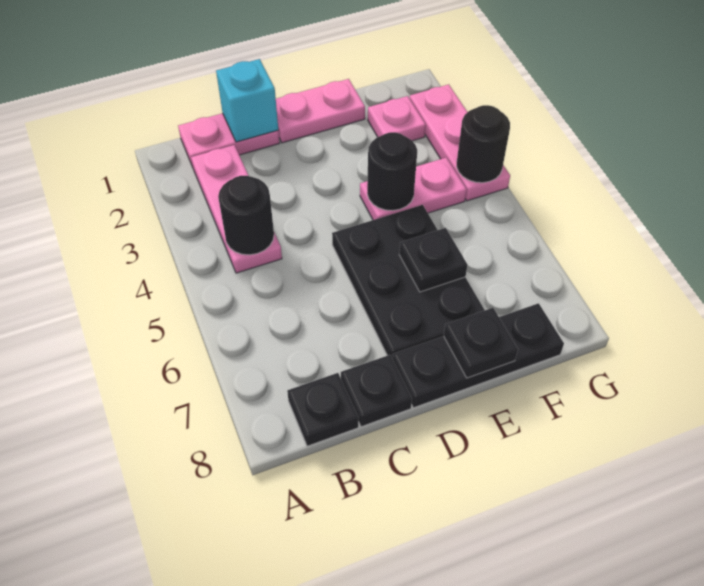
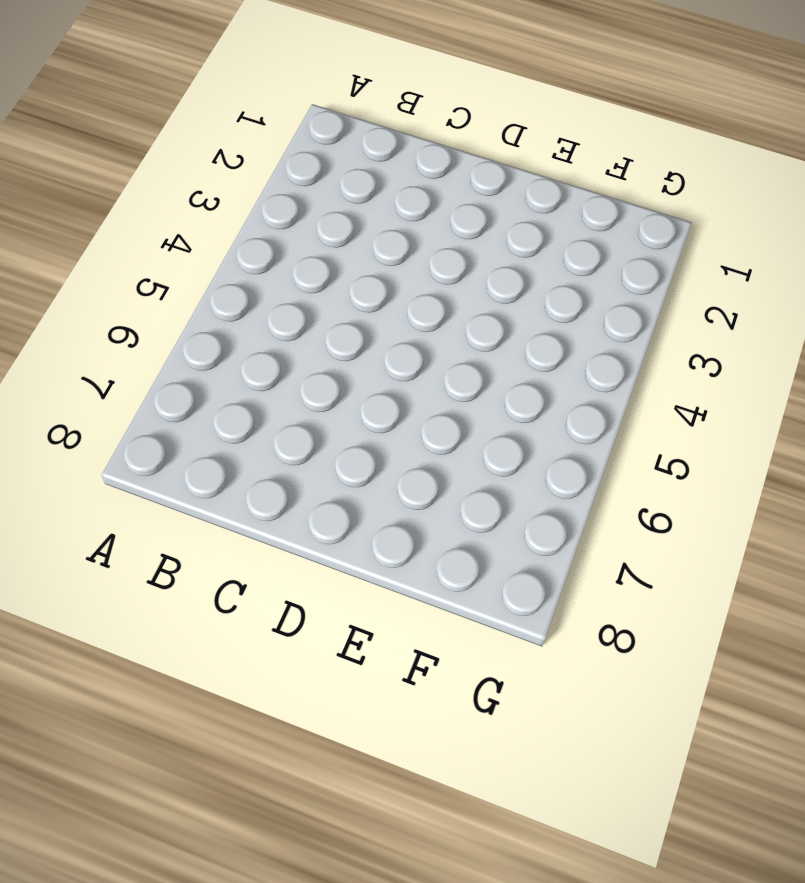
none -> pink 1x2 plate [178,113,280,167]
none -> pink 1x3 plate [191,145,282,273]
none -> black 1x1 plate [287,373,359,446]

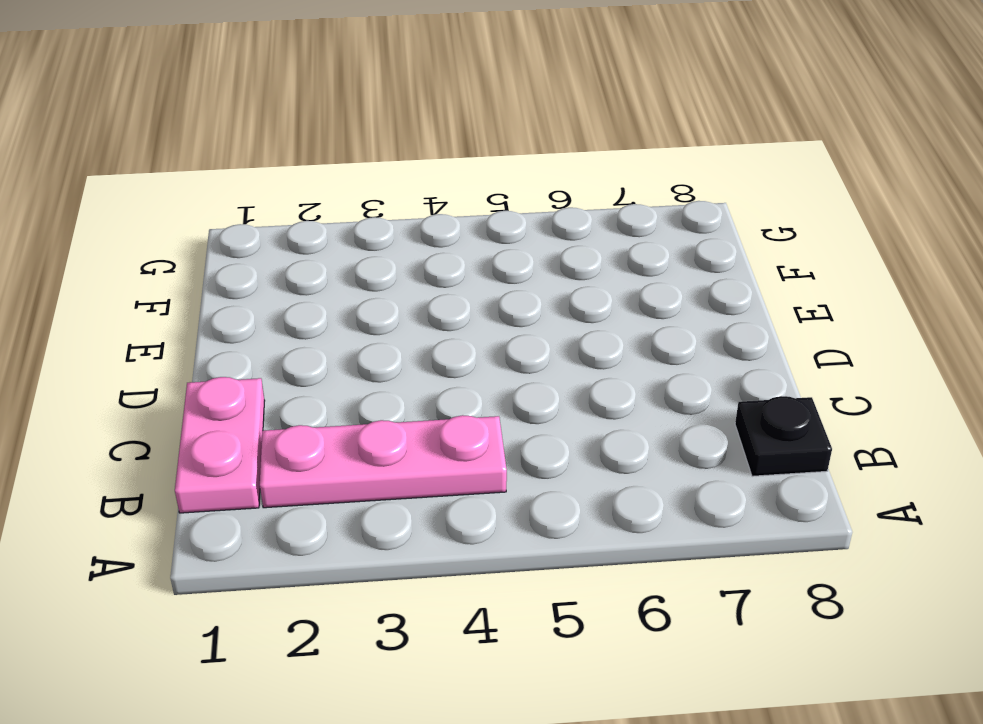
none -> black 1x1 plate [341,355,412,427]
none -> pink 1x2 plate [276,79,365,143]
none -> black 2x3 plate [332,205,485,357]

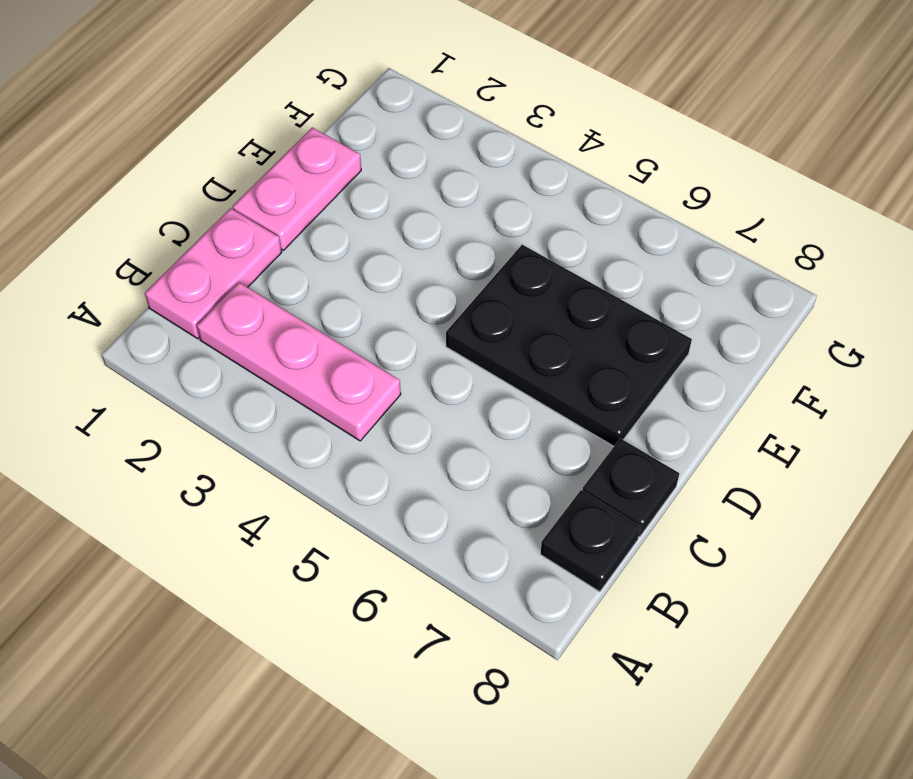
none -> black 1x3 plate [392,303,564,408]
none -> pink 1x2 plate [360,157,467,220]
none -> pink 1x1 plate [368,96,426,141]

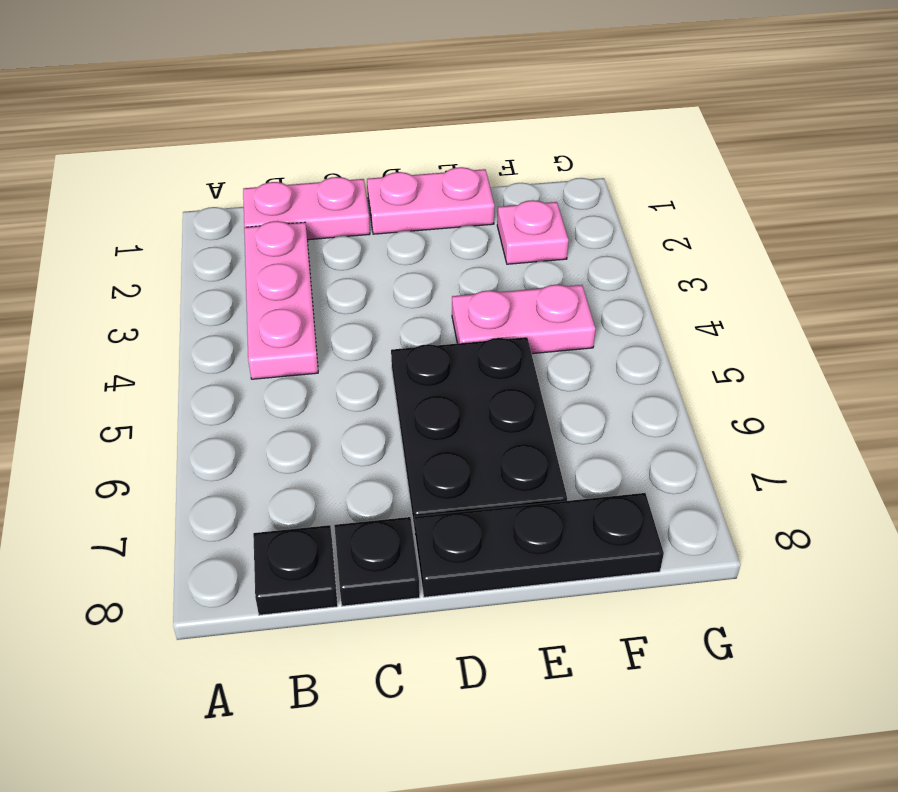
none -> pink 1x3 plate [410,84,510,201]
none -> black 1x1 round brick [218,176,274,255]
none -> cyan 1x1 brick [216,59,278,142]

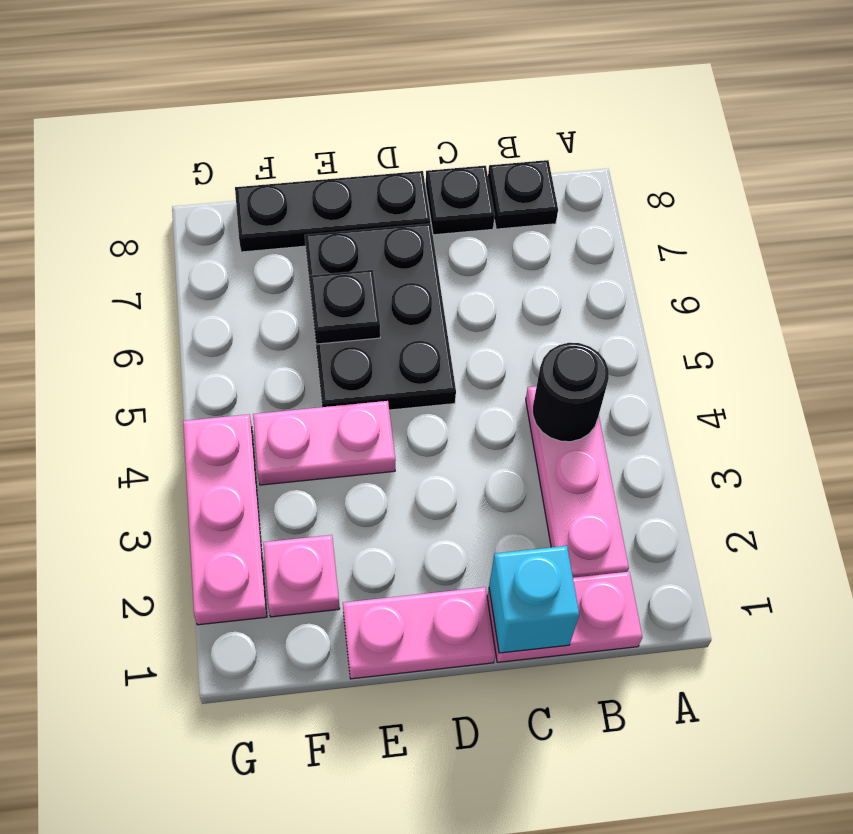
none -> black 1x1 round brick [367,132,417,211]
none -> black 1x1 plate [444,308,518,378]
none -> black 1x1 round brick [457,105,510,183]

